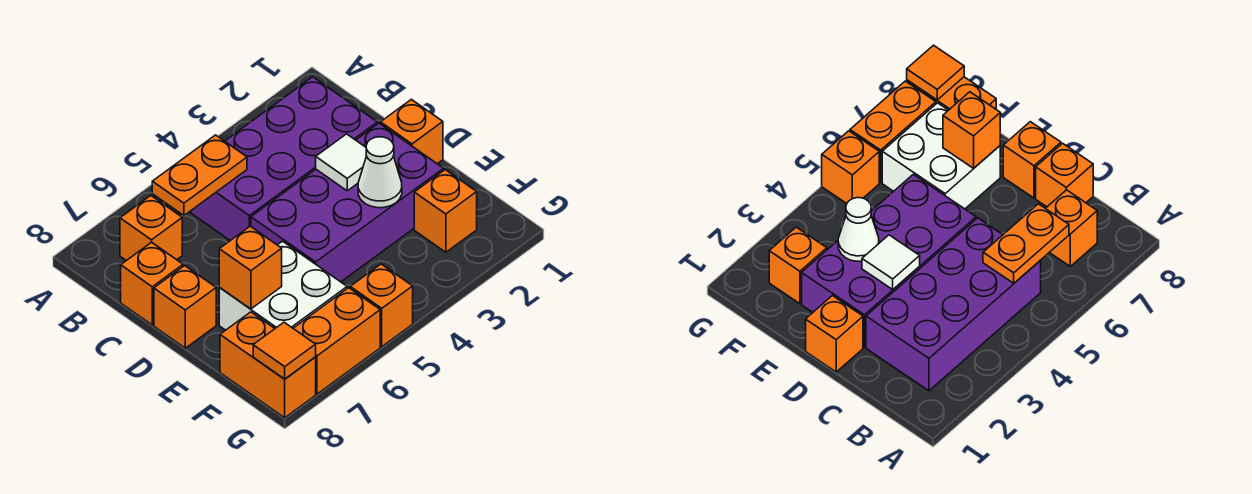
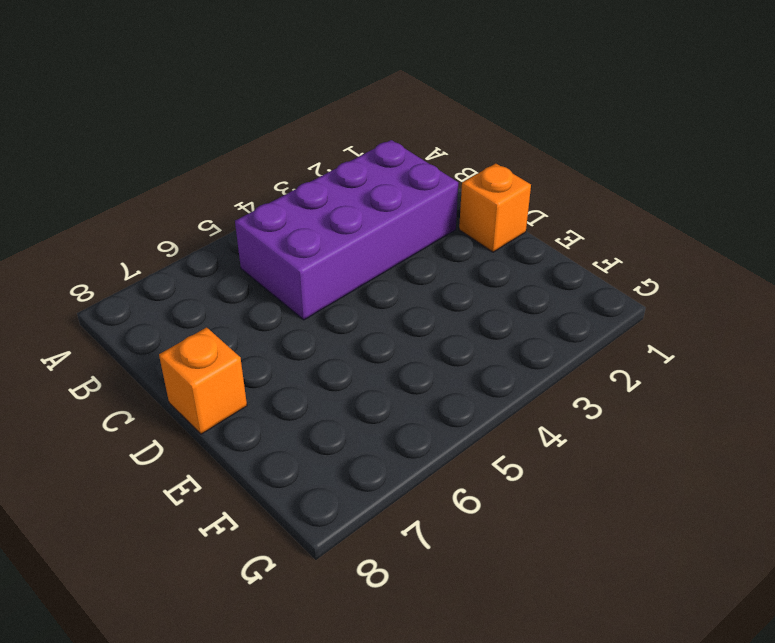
none -> orange 1x1 brick [120,196,182,261]
none -> orange 1x1 brick [121,242,183,325]
none -> purple 2x4 brick [251,123,444,282]

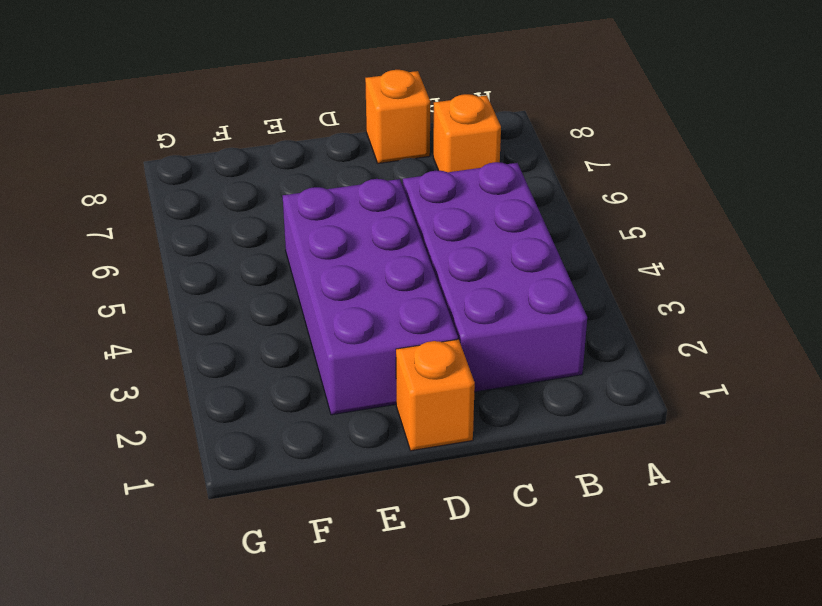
none -> orange 1x1 brick [154,266,216,348]
none -> white 2x2 brick [219,241,347,330]
none -> orange 1x1 brick [414,170,477,252]

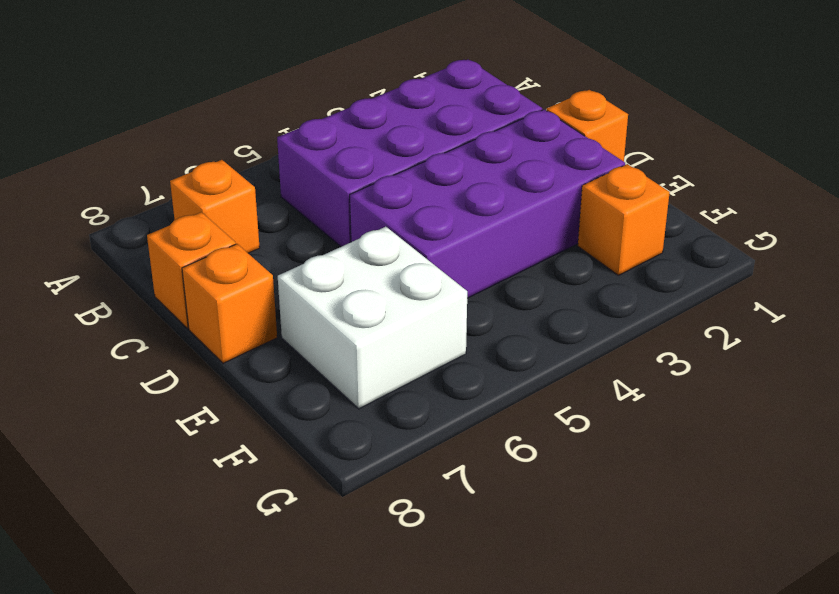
none -> orange 1x2 brick [220,312,316,418]
none -> orange 1x1 brick [350,264,413,347]
none -> orange 1x2 brick [293,288,380,394]

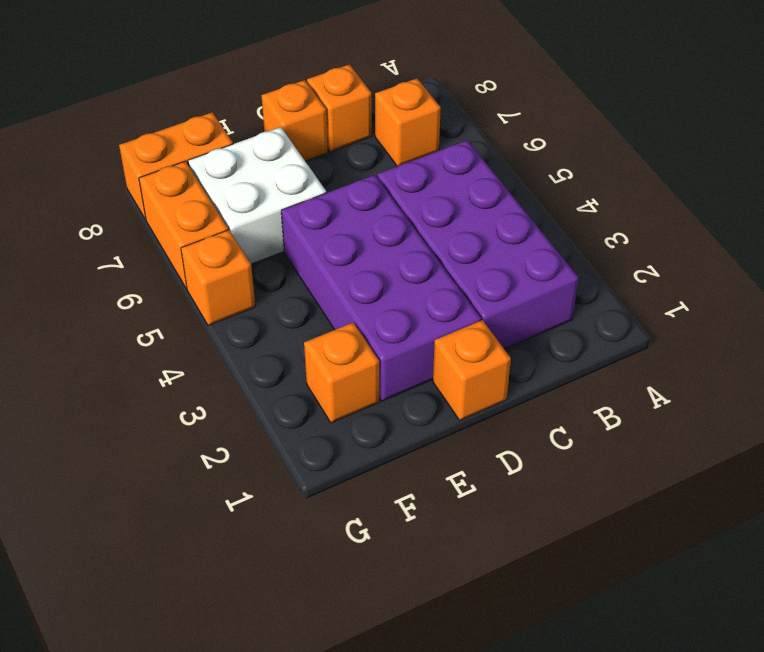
none -> orange 1x2 plate [152,135,247,216]
none -> white 1x1 tile [316,134,367,191]
none -> white 1x1 cone [358,137,402,208]

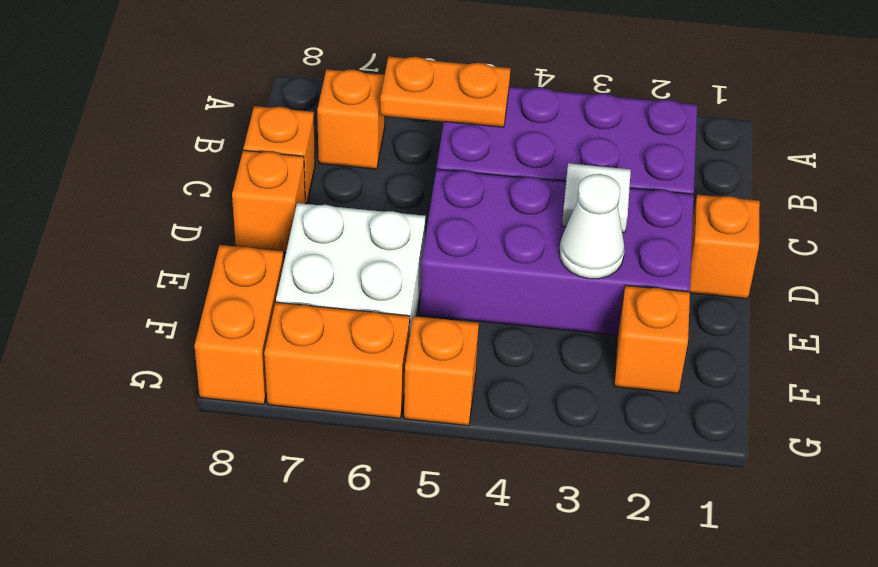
none -> orange 1x1 brick [219,226,282,309]
none -> orange 1x1 tile [253,322,316,379]

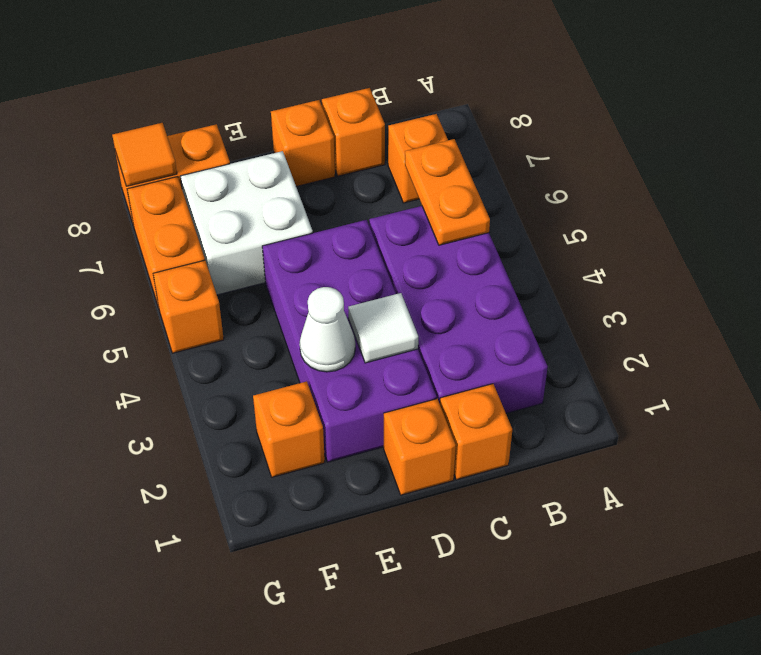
orange 1x1 brick [440,384,512,480] -> orange 1x1 brick moved to [219,226,282,309]

